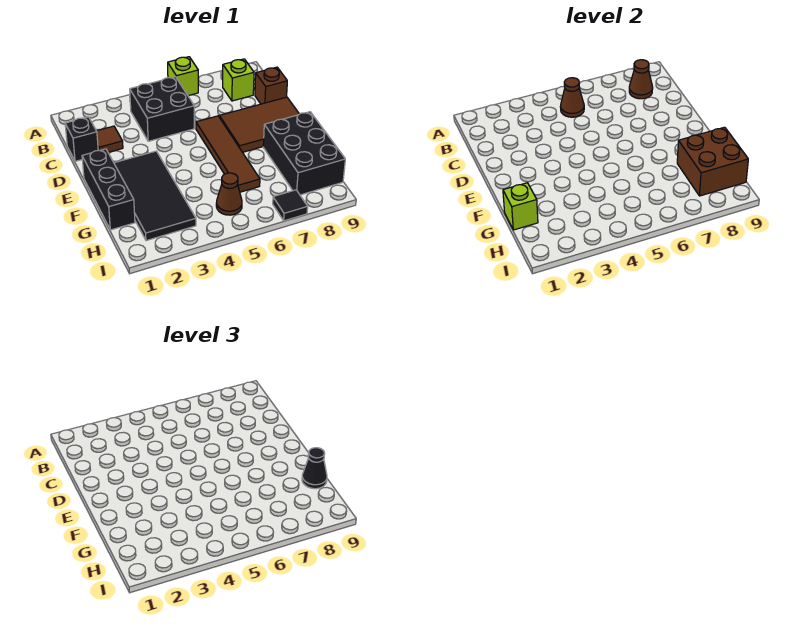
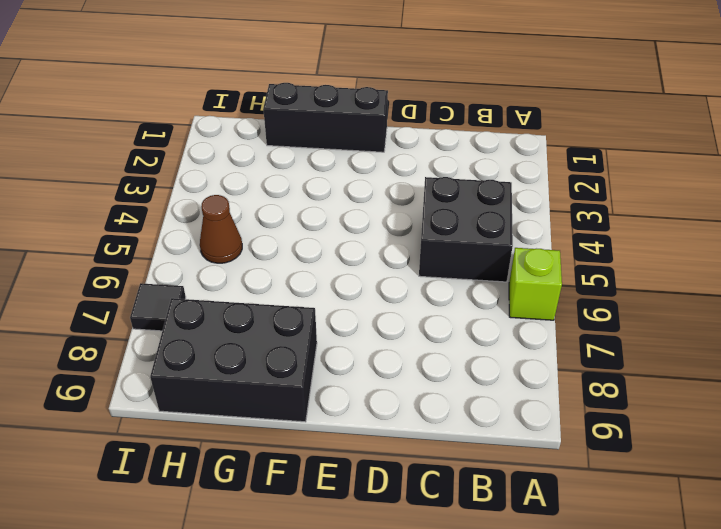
none -> lime 1x1 brick [222,59,254,101]
none -> black 1x1 brick [65,117,98,161]
none -> brown 1x1 tile [97,126,123,152]

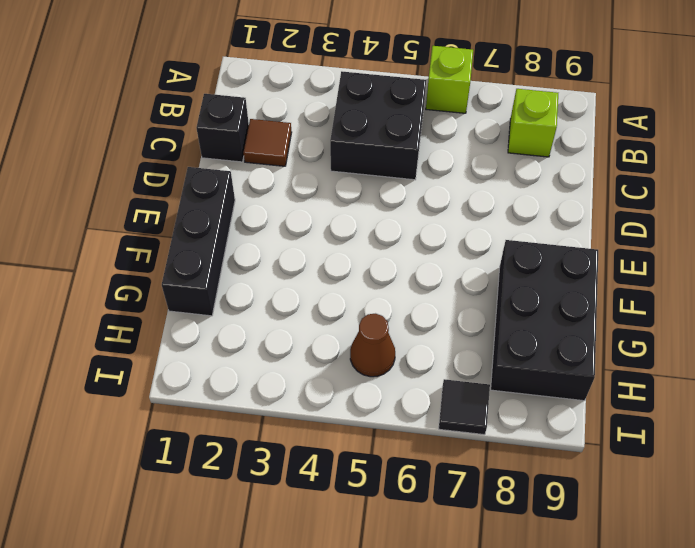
none -> brown 1x1 brick [255,67,287,104]
none -> brown 1x4 tile [196,116,260,192]
none -> brown 2x3 tile [219,97,299,152]

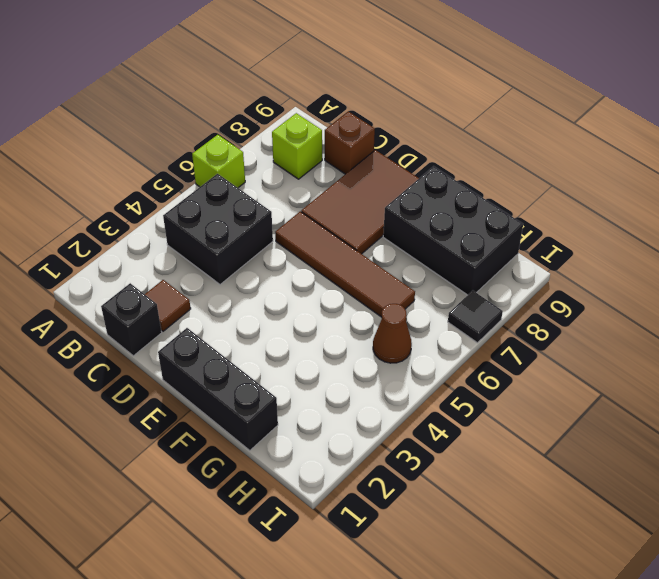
none -> black 2x4 tile [114,151,196,241]
none -> brown 1x1 cone [561,78,584,117]
none -> brown 1x1 cone [629,60,653,99]

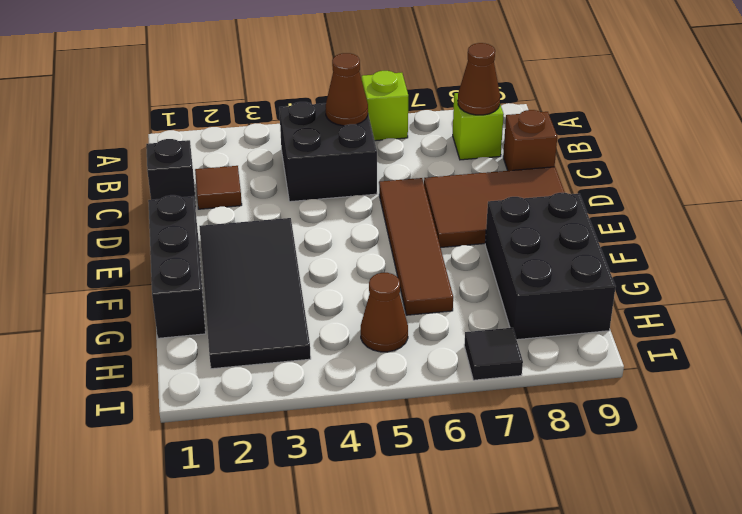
none -> lime 1x1 brick [503,183,538,230]
none -> brown 2x2 brick [677,127,748,196]
none -> black 1x1 cone [302,448,327,489]

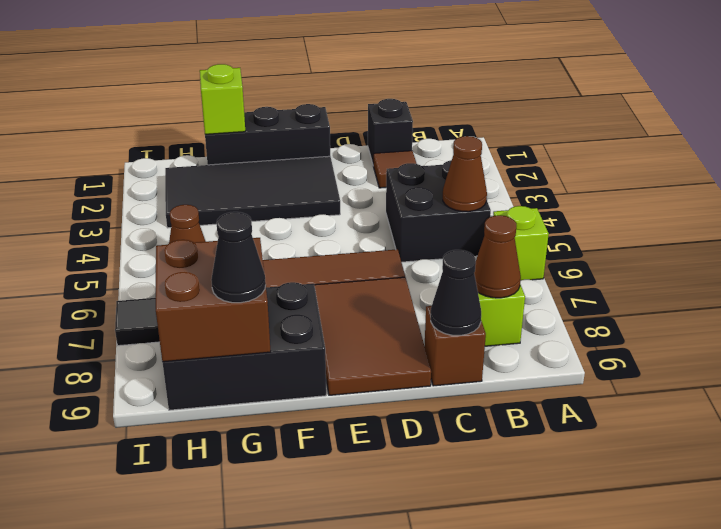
black 1x1 cone [431,250,481,335] -> none

